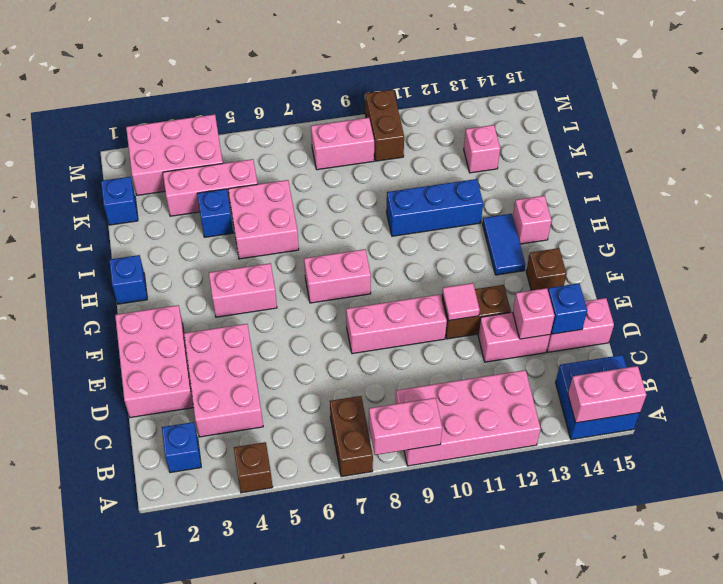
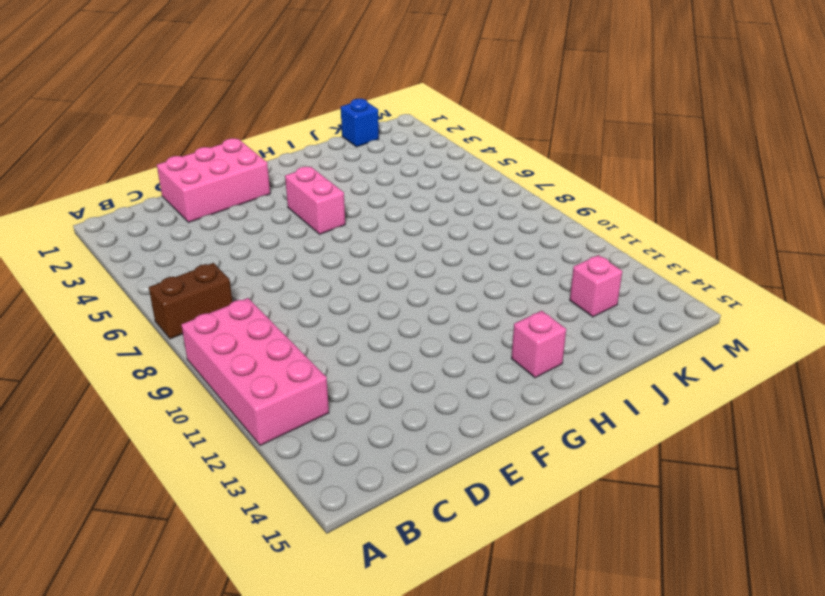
none -> brown 1x1 brick [234,442,273,493]
none -> blue 2x2 brick [555,355,640,440]
none -> blue 1x1 brick [162,422,201,473]
none -> pink 2x3 brick [184,324,263,437]

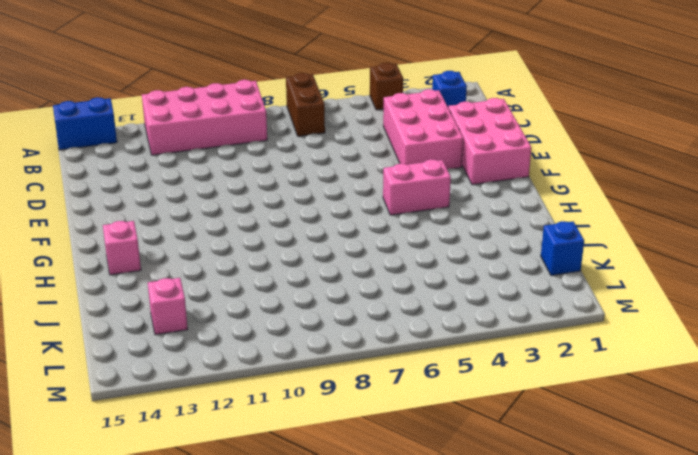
blue 1x2 brick [53,97,117,150] -> blue 2x2 brick [555,355,640,440]
none -> pink 1x2 brick [478,312,550,362]
none -> pink 1x2 brick [547,298,614,352]
none -> pink 1x3 brick [346,294,447,354]
none -> brown 1x2 brick [442,285,511,339]

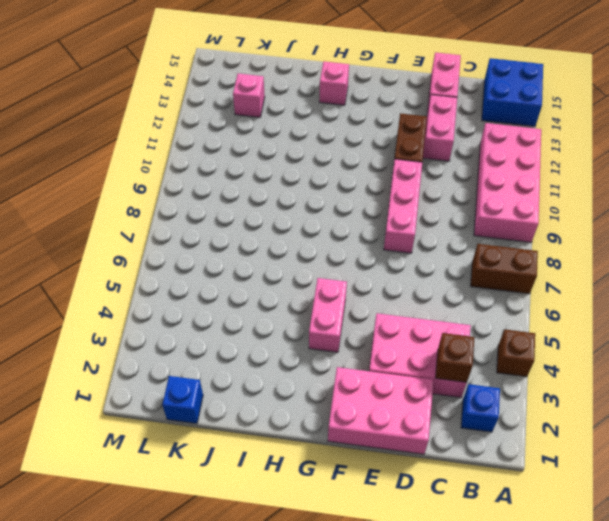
brown 1x1 brick [436,333,474,382] -> brown 1x1 brick moved to [526,248,567,291]
none -> pink 1x2 brick [304,249,371,303]
none -> blue 1x2 tile [483,214,525,275]
none -> blue 1x1 brick [109,255,147,304]
none -> pink 2x2 brick [228,180,299,259]

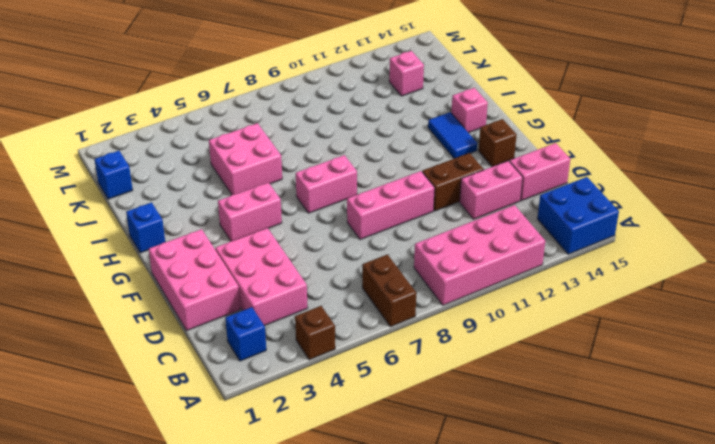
none -> blue 1x3 brick [386,179,483,236]
none -> blue 1x1 brick [197,189,233,237]
none -> pink 1x3 brick [163,159,257,216]
none -> pink 2x3 brick [126,114,223,195]

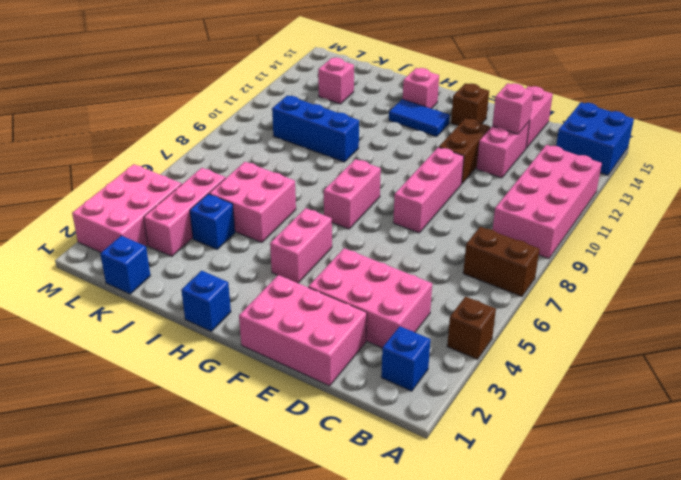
blue 1x3 brick [272,96,359,162] -> blue 1x3 brick turned to [386,179,483,236]
none -> pink 1x2 brick [311,118,374,170]
none -> brown 1x2 brick [365,90,404,161]
none -> pink 1x2 brick [369,398,442,455]
none -> pink 1x2 brick [568,366,646,423]

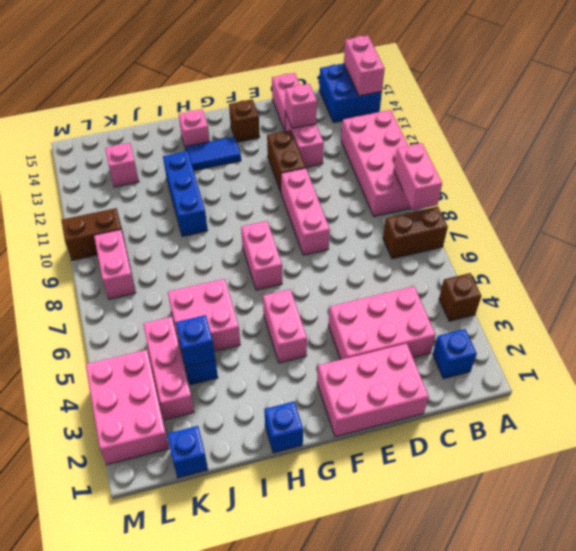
blue 1x1 brick [176,315,215,367] -> blue 1x1 brick moved to [548,283,587,334]
none -> pink 1x1 tile [442,283,480,321]

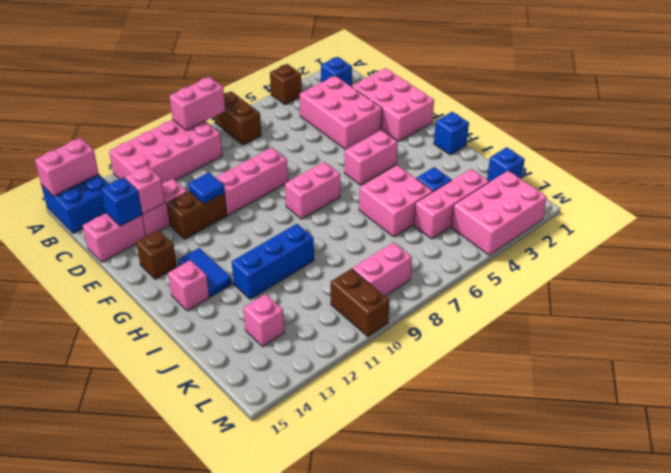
blue 1x1 tile [188,172,225,204] -> pink 1x1 tile [442,283,480,321]

